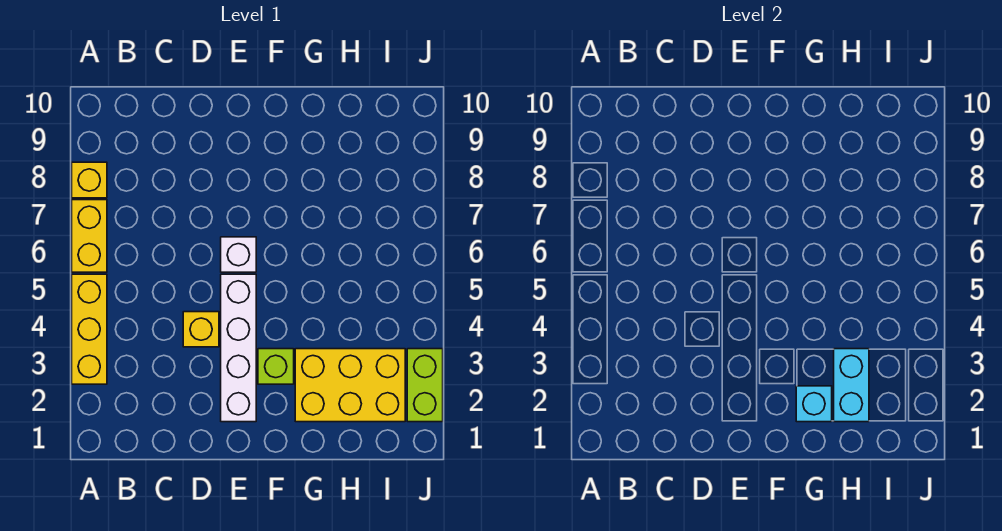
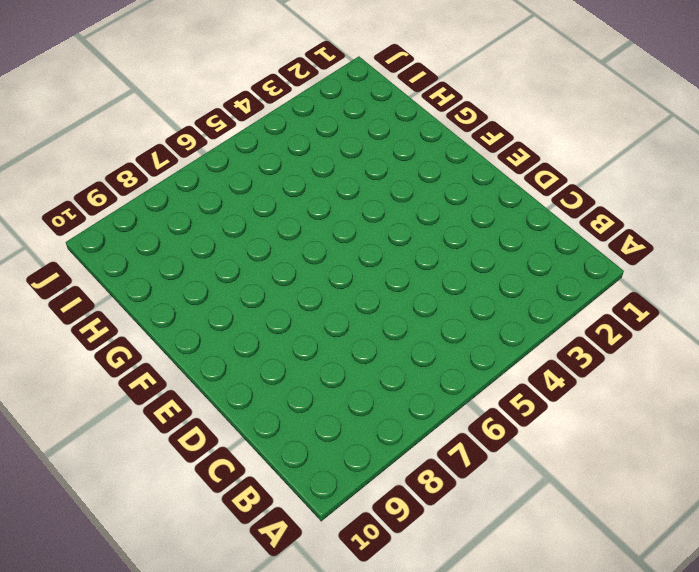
none -> yellow 1x3 brick [72,274,107,384]
none -> yellow 1x2 brick [72,200,107,272]

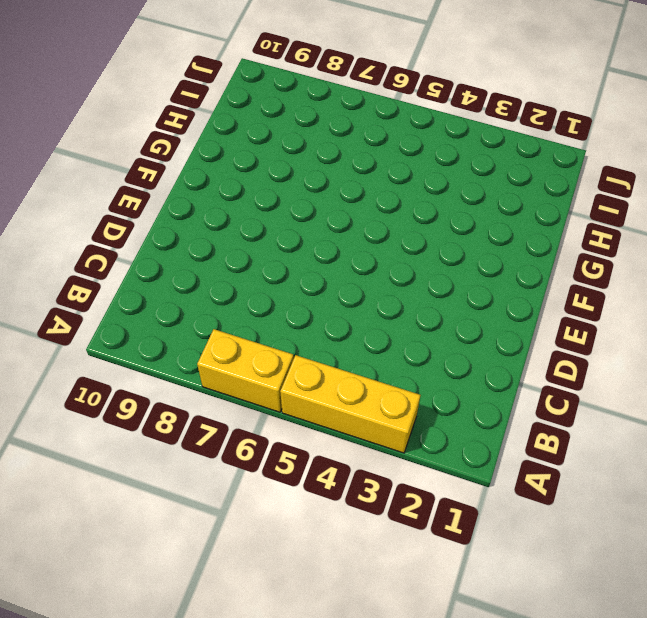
none -> yellow 1x1 brick [72,162,107,198]
none -> yellow 1x1 brick [183,312,219,347]

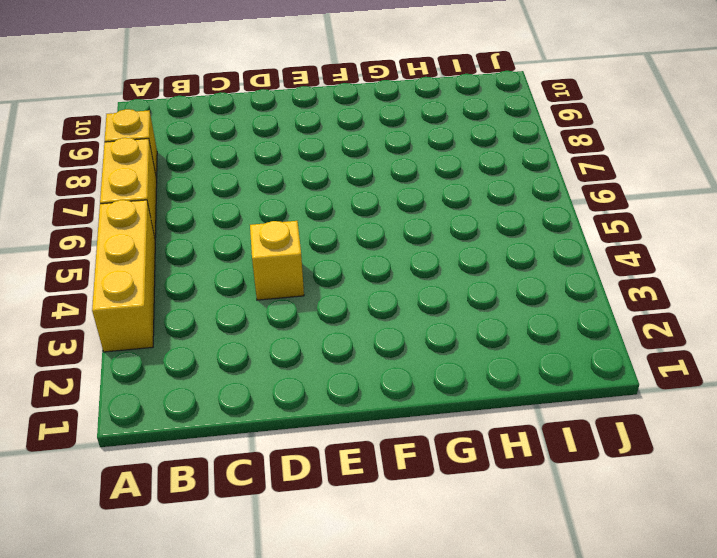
none -> white 1x4 brick [221,274,256,422]
none -> white 1x1 brick [221,237,256,272]

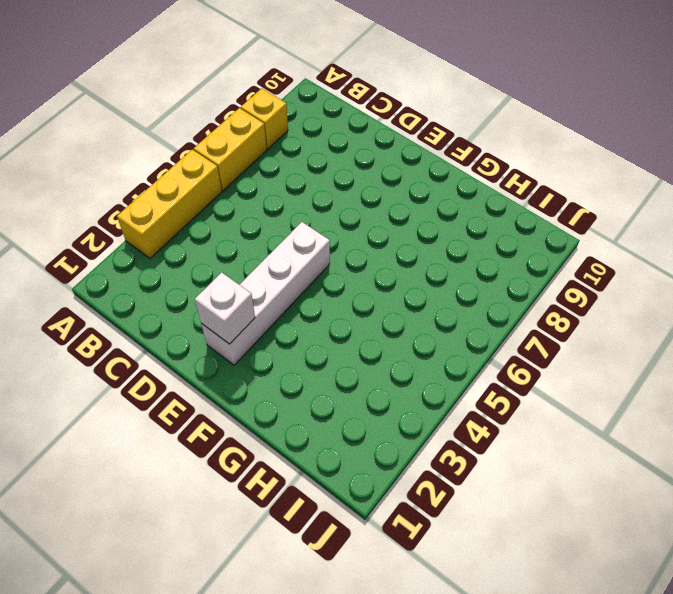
white 1x1 brick [195,272,255,344] -> white 1x1 brick moved to [221,237,256,272]
none -> yellow 1x1 brick [183,312,219,347]
none -> lime 1x1 brick [258,349,294,384]

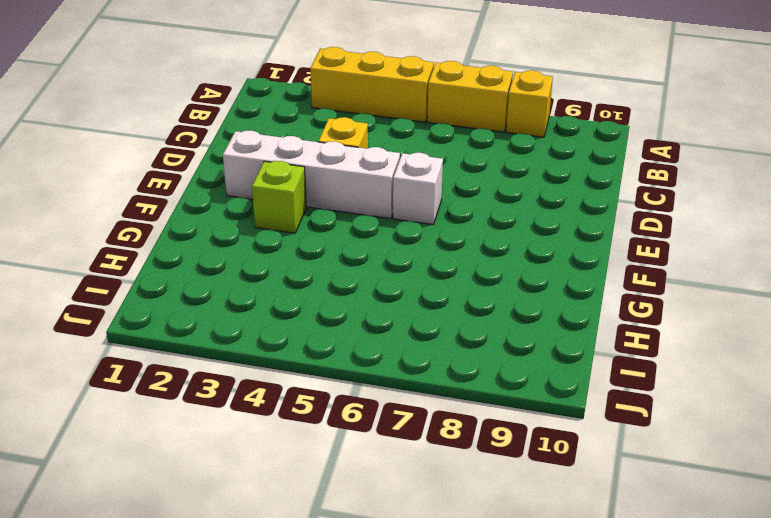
none -> yellow 2x3 brick [295,349,405,422]
none -> lime 1x2 brick [407,349,443,422]

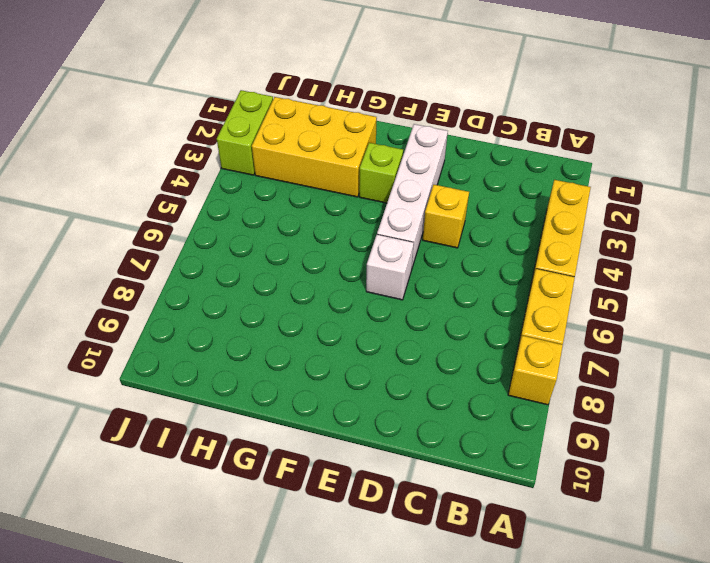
none -> cyan 1x1 brick [796,386,832,422]
none -> cyan 1x2 brick [834,349,869,422]

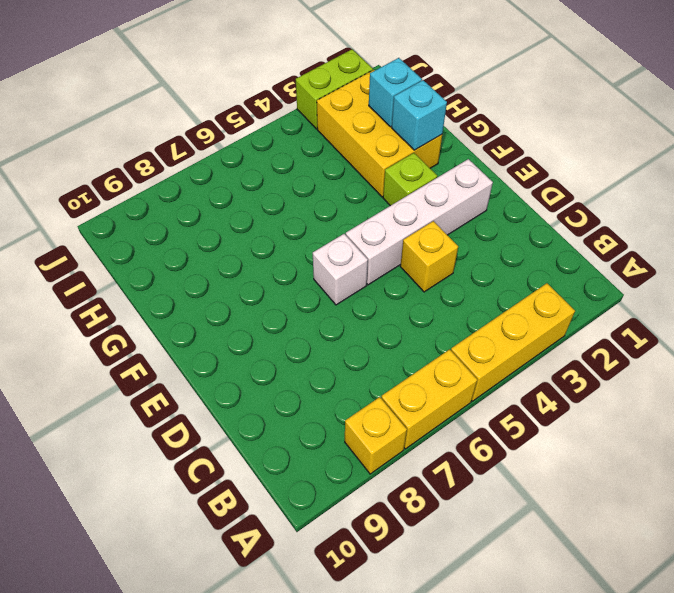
cyan 1x1 brick [369,58,422,127] -> cyan 1x2 brick [834,349,869,422]

